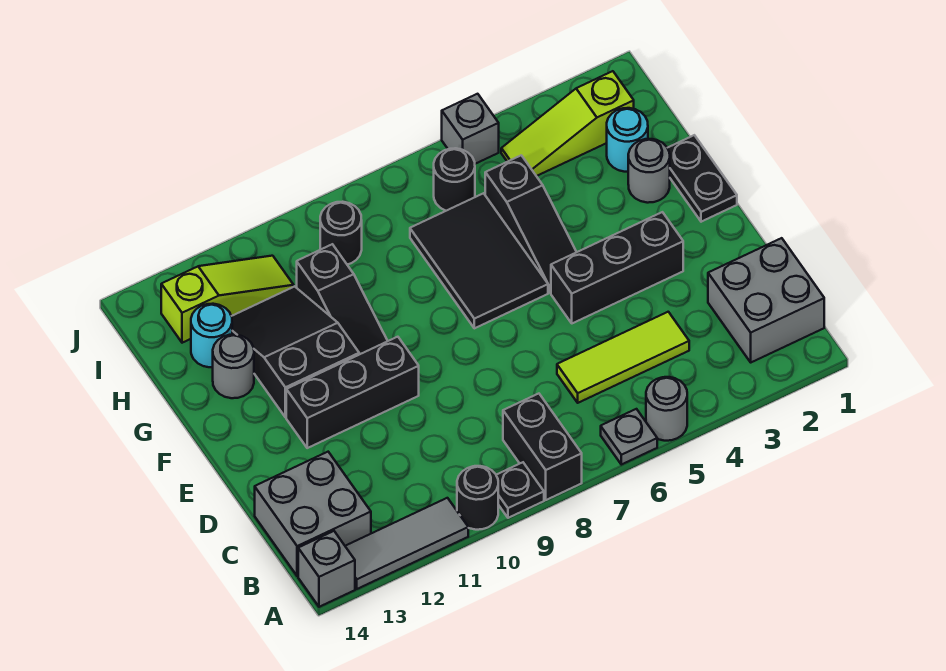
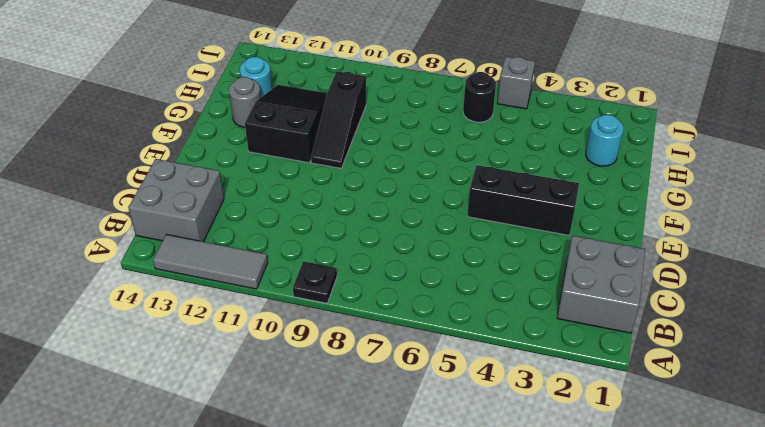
none -> grey 1x1 round brick [646,377,687,441]
none -> grey 1x1 plate [601,409,657,465]
none -> black 1x2 brick [503,394,582,500]

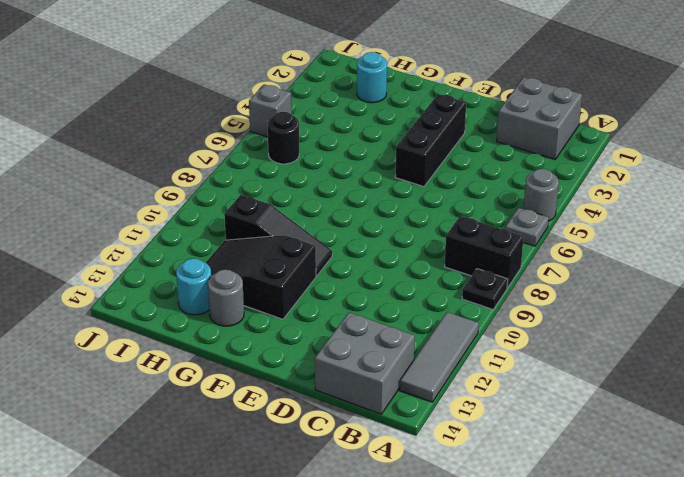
none -> black 1x1 round brick [457,466,498,530]
none -> grey 1x1 brick [298,531,355,607]
none -> lime 1x3 tile [557,312,689,403]

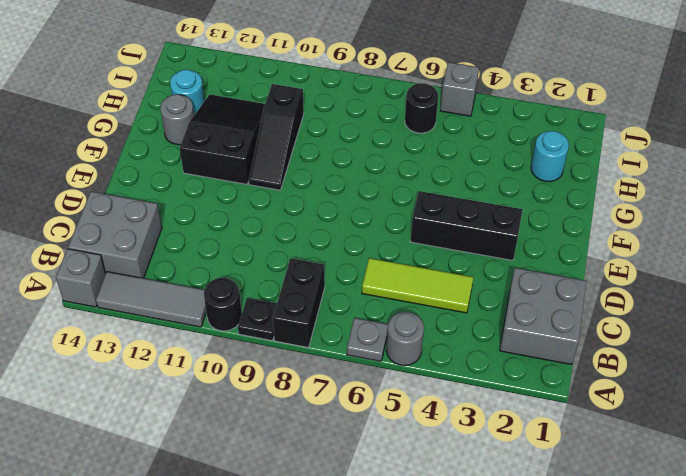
none -> black 1x3 brick [286,337,419,448]
none -> black 1x2 plate [668,135,737,222]
none -> black 1x3 slope [485,155,576,293]

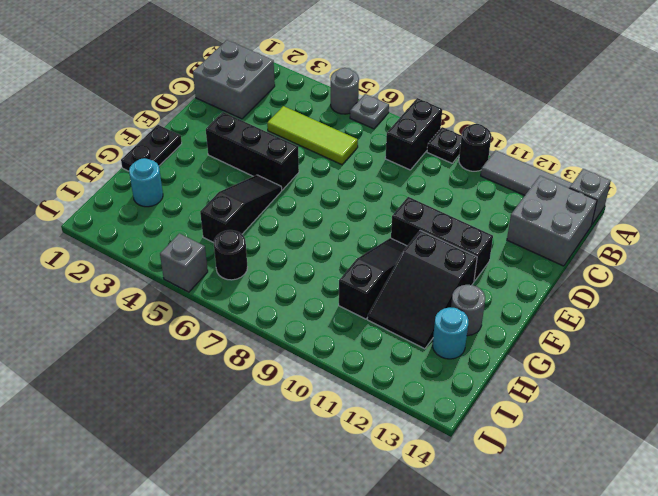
none -> black 2x3 tile [410,193,548,328]
none -> grey 1x1 round brick [628,139,670,203]
none -> lime 1x3 slope [501,71,634,176]

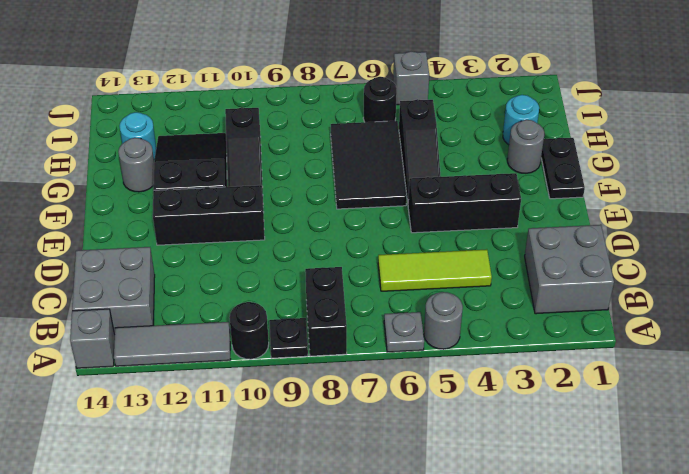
none -> lime 1x3 slope [501,71,634,176]
none -> black 1x1 round brick [320,202,362,265]
none -> lime 1x3 slope [161,256,294,343]

